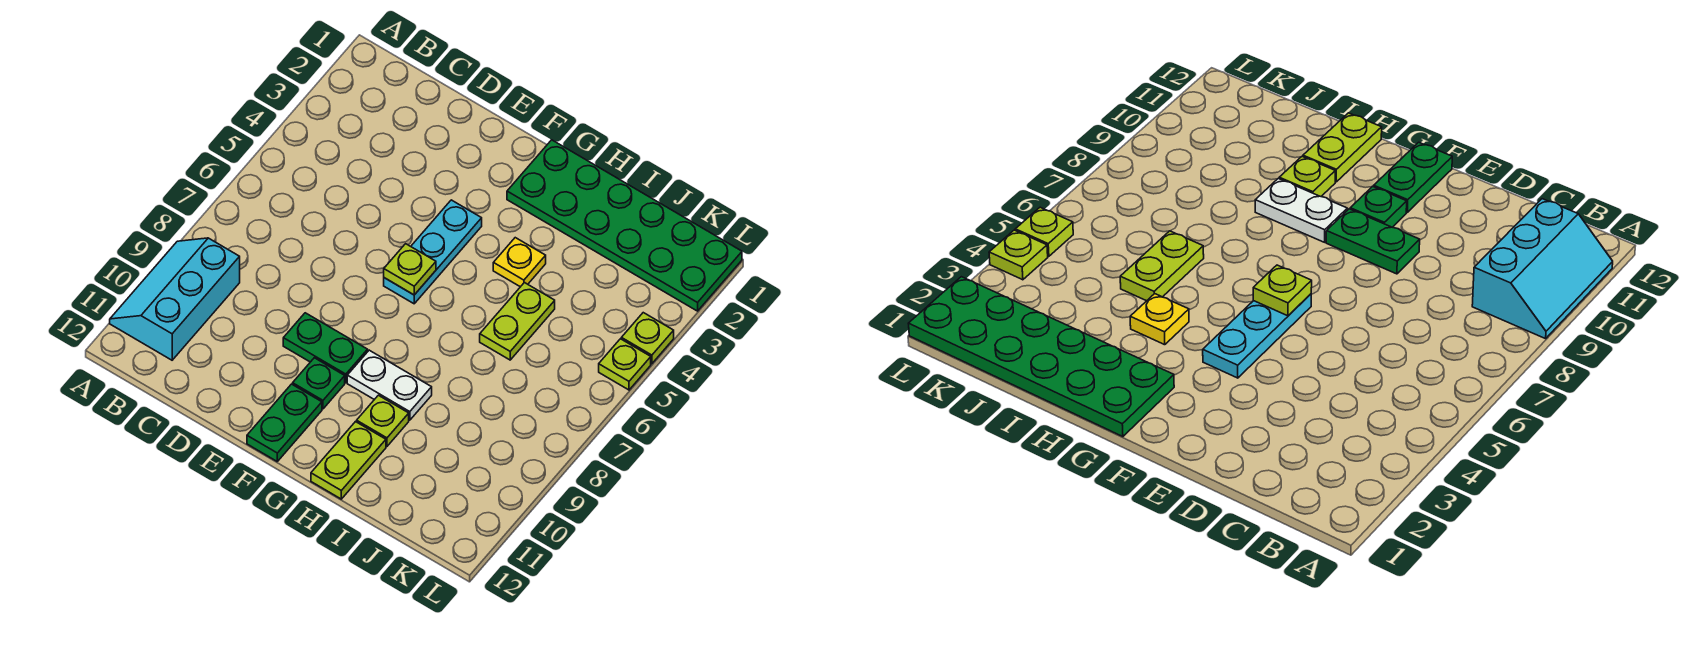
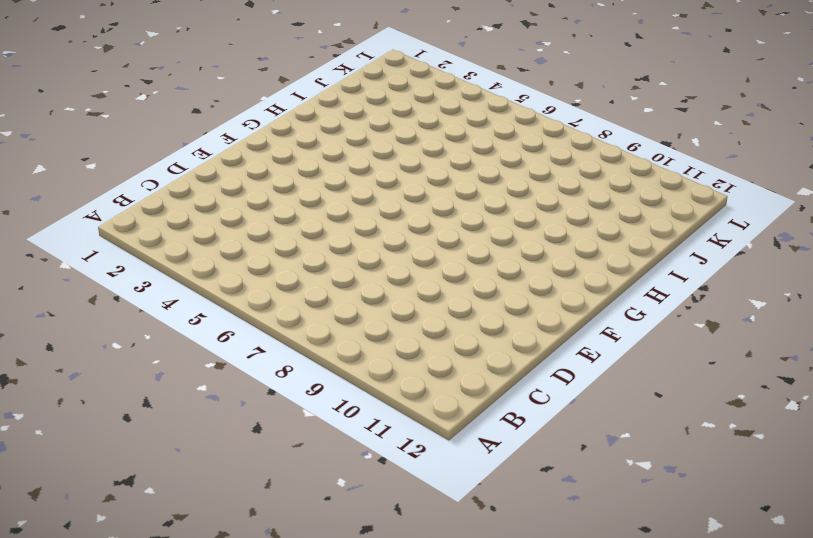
none -> cyan 2x3 slope [110,238,240,360]
none -> green 1x2 plate [283,313,368,383]
none -> cyan 1x3 plate [384,200,482,304]

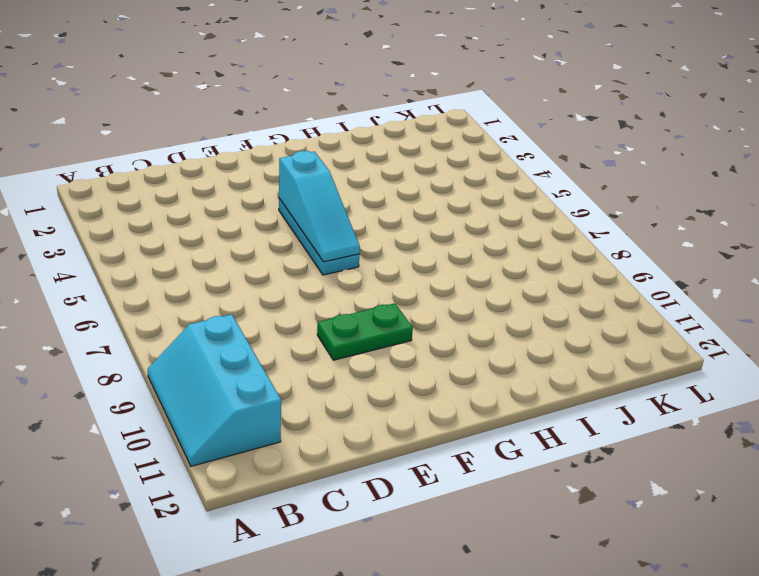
cyan 1x3 slope [279,151,360,262] -> lime 1x1 plate [384,244,436,295]
none -> green 1x1 plate [293,358,345,409]
none -> green 1x2 plate [247,384,322,461]
none -> green 2x6 plate [507,140,742,311]

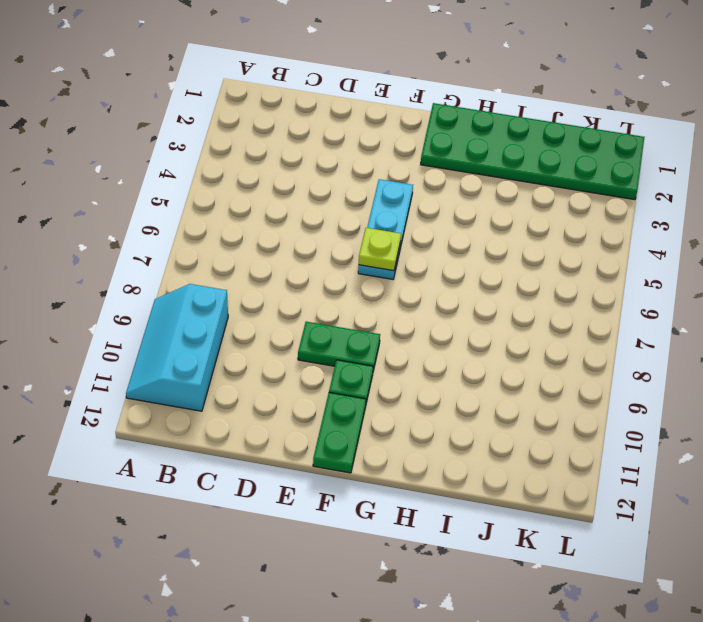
none -> white 1x2 plate [347,350,432,420]
none -> yellow 1x1 plate [493,238,546,287]
none -> lime 1x1 plate [357,395,409,446]

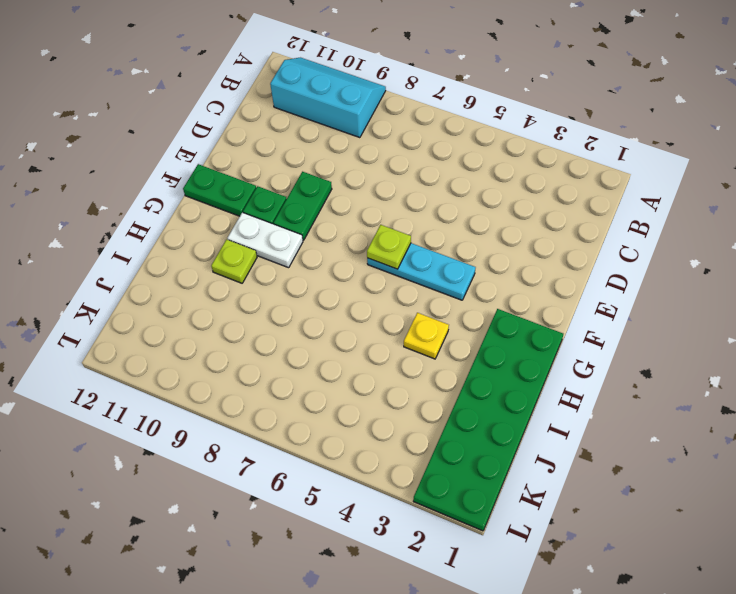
white 1x2 plate [227,213,303,268] -> white 1x2 plate turned to [347,350,432,420]
none -> lime 1x2 plate [311,422,386,499]
none -> lime 1x2 plate [480,283,555,360]
none -> lime 1x1 plate [621,313,674,364]

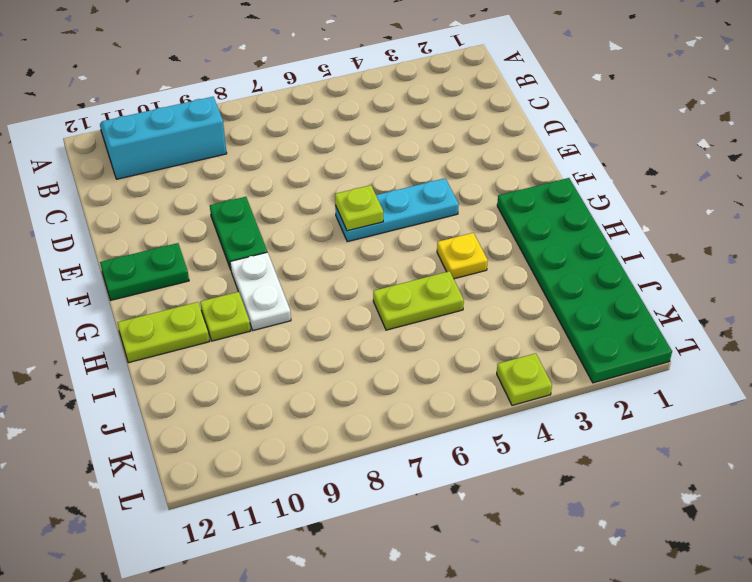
none -> green 1x1 plate [293,358,345,409]
none -> lime 1x1 plate [599,339,651,390]

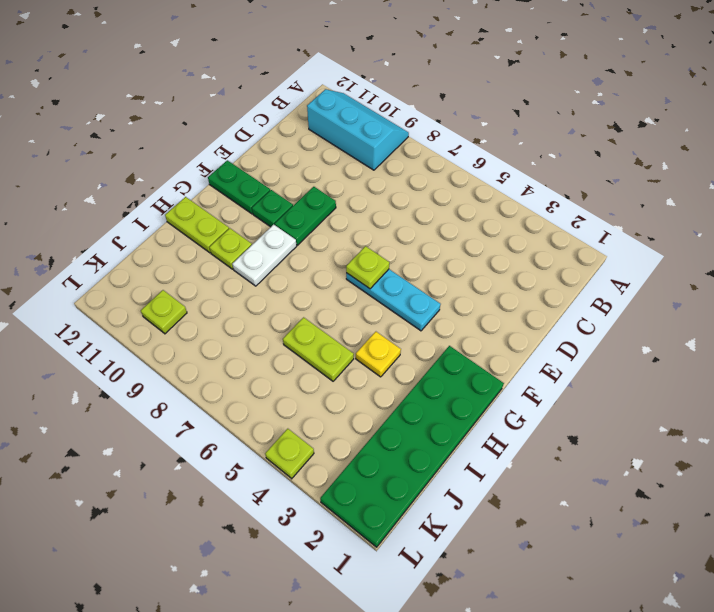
lime 1x1 plate [141,290,187,334] -> lime 1x1 plate moved to [599,339,651,390]

